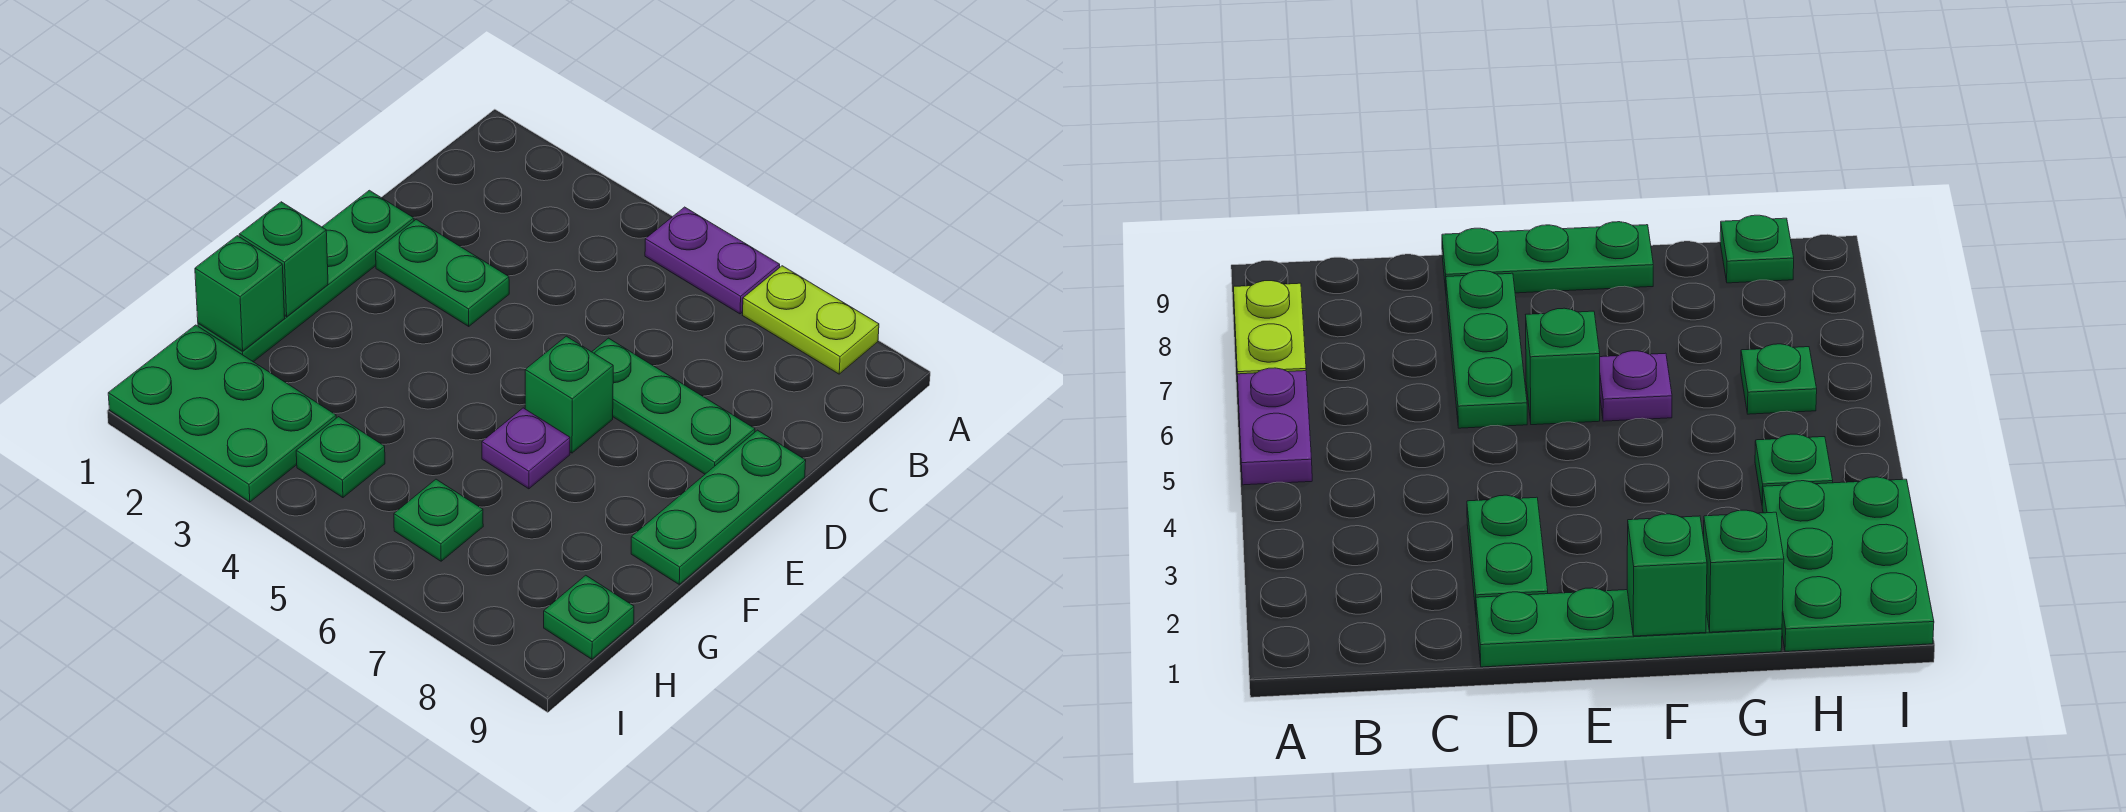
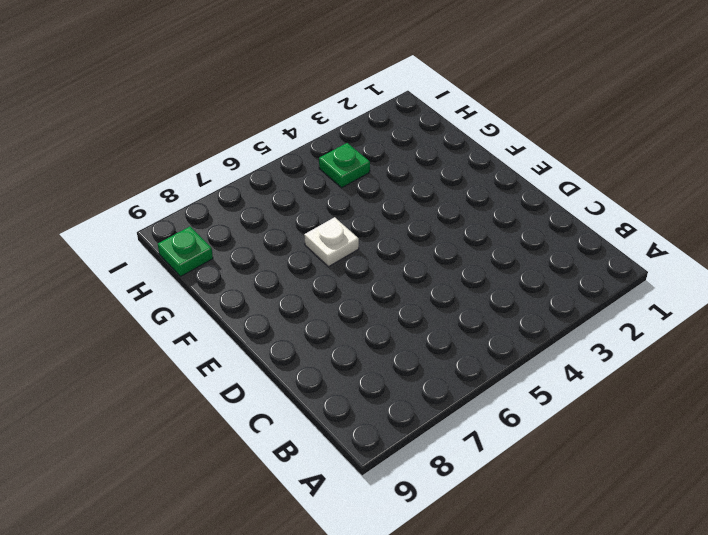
white 1x1 plate [304,217,359,267] -> purple 1x1 plate [482,408,570,489]
none -> purple 1x2 plate [645,207,780,314]
none -> lime 1x2 plate [743,266,879,374]
none -> green 1x4 plate [198,190,414,362]

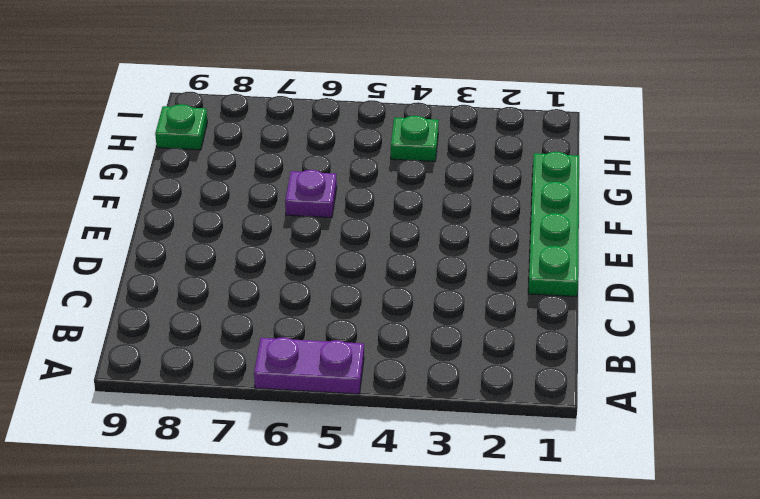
none -> lime 1x2 plate [743,266,879,374]
none -> green 1x2 plate [376,219,509,326]
none -> green 1x3 plate [592,338,755,474]

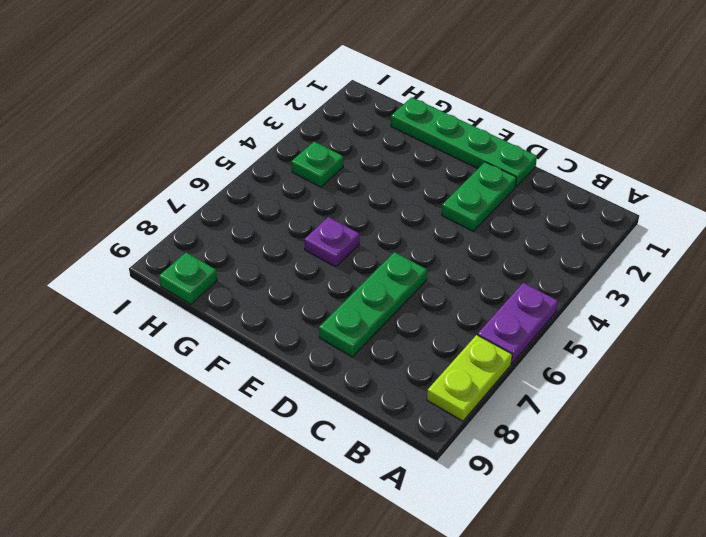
none -> green 1x3 plate [631,430,806,584]
none -> green 1x1 brick [525,336,613,453]
none -> green 2x3 plate [108,325,336,502]

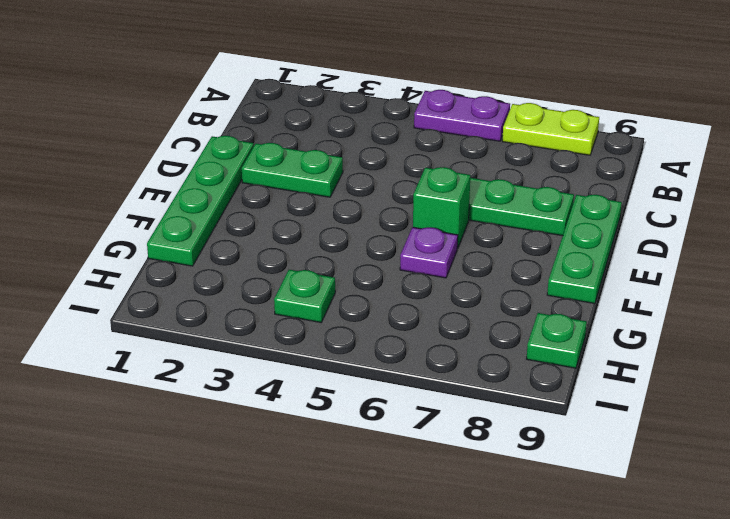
none -> green 2x3 plate [108,325,336,502]
none -> green 1x1 plate [394,479,483,561]
none -> green 1x1 brick [239,202,328,317]

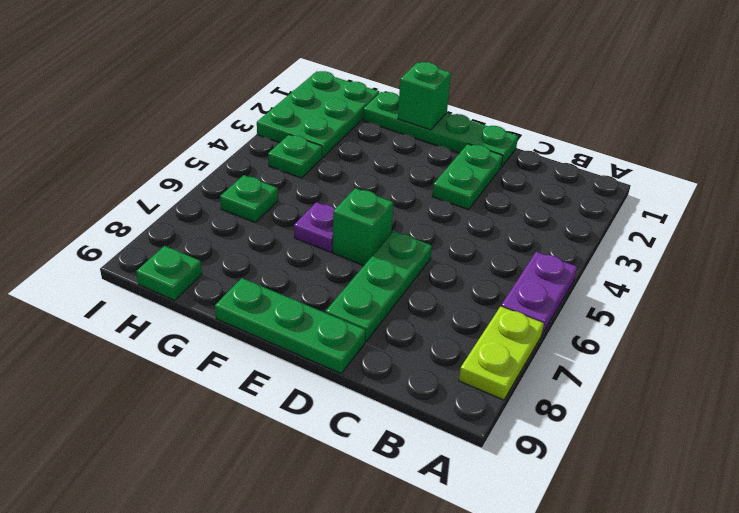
none -> green 1x1 brick [195,236,285,351]

